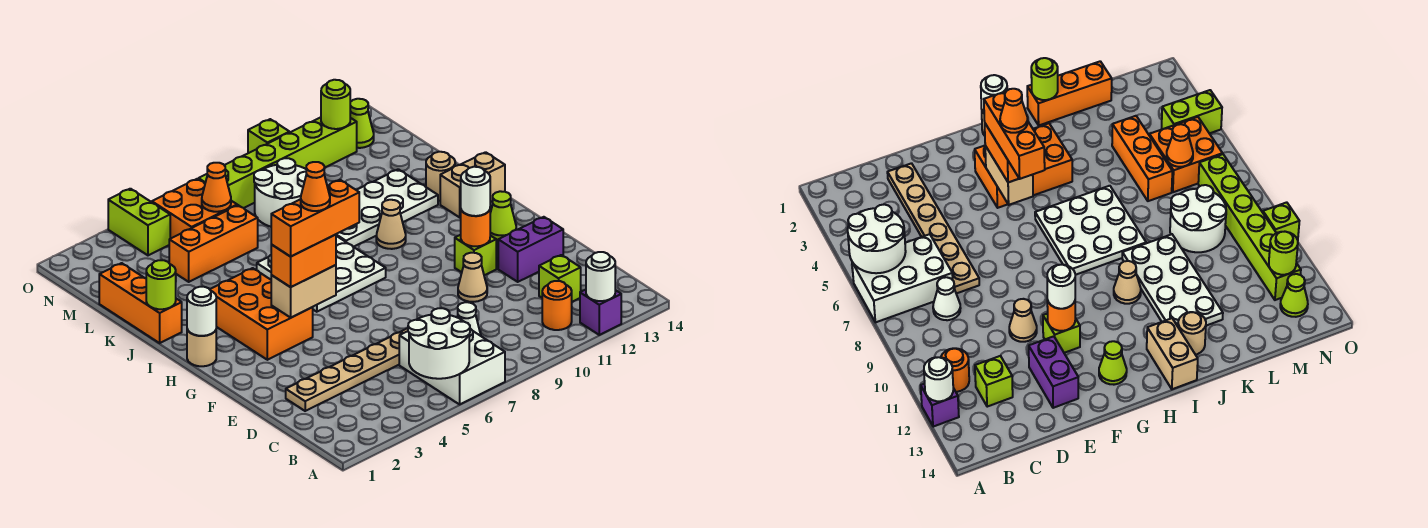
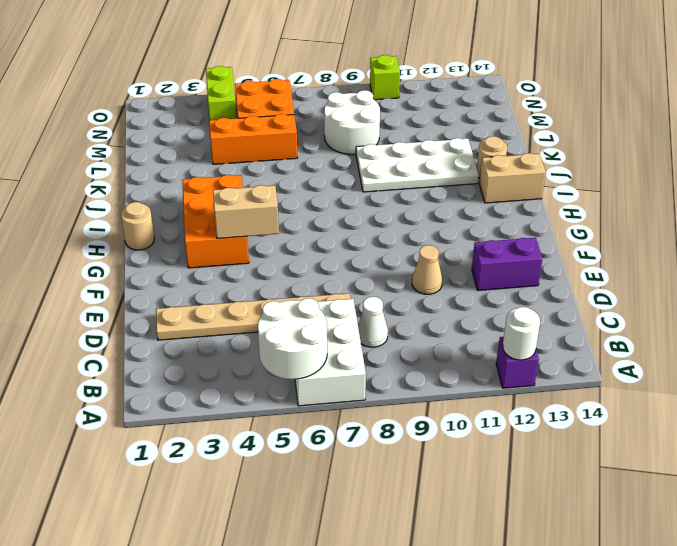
none -> orange 1x1 round brick [542,281,572,330]
none -> lime 1x1 brick [539,255,581,302]
none -> lime 1x1 brick [455,235,496,275]
none -> lime 1x1 cone [490,191,516,240]

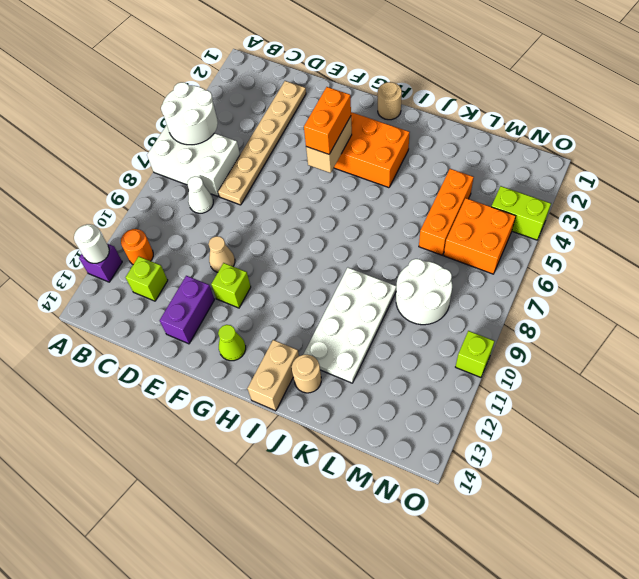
none -> white 3x3 plate [257,236,386,312]
none -> tan 1x1 cone [376,200,406,249]
none -> orange 1x3 brick [99,263,182,343]
none -> lime 1x6 brick [199,117,357,208]

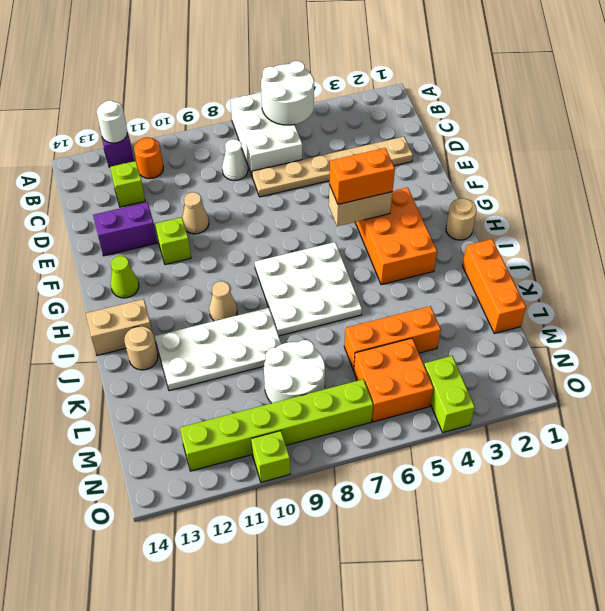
none -> lime 1x1 cone [350,99,374,148]
none -> orange 1x1 round brick [461,210,490,246]
none -> white 1x1 round brick [187,287,216,336]
none -> lime 1x1 round brick [146,260,176,309]

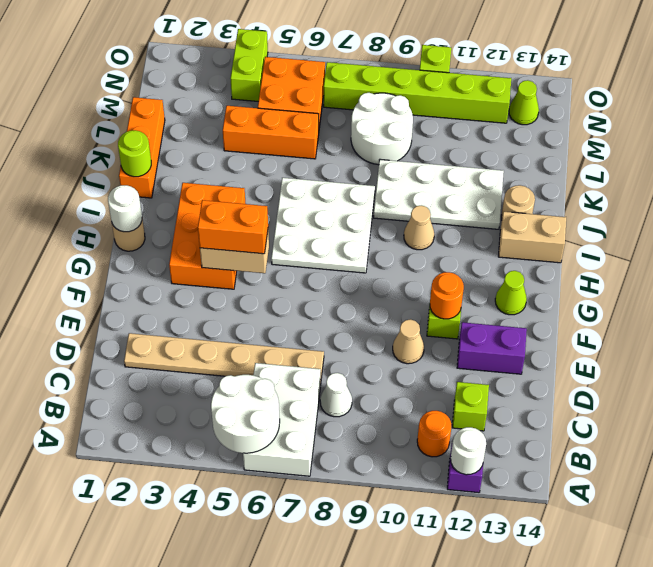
none -> orange 1x1 cone [202,163,231,212]
none -> lime 1x1 round brick [321,80,350,129]
none -> white 1x1 round brick [461,167,490,216]
none -> orange 1x3 brick [271,180,359,257]

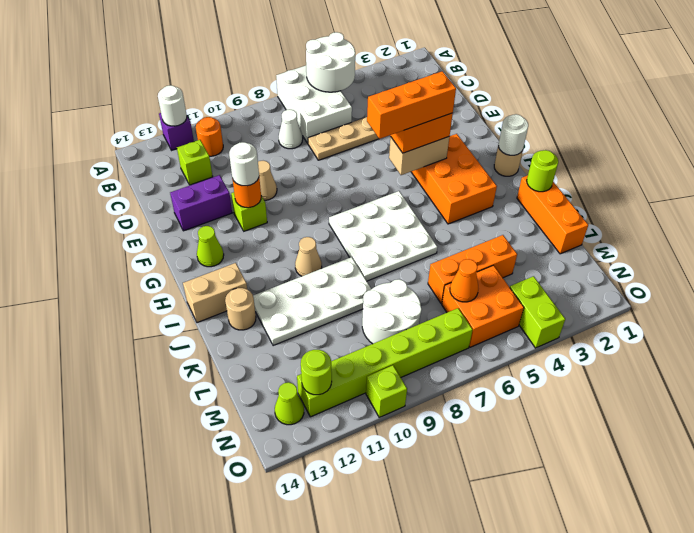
none -> orange 1x1 cone [301,162,330,211]

